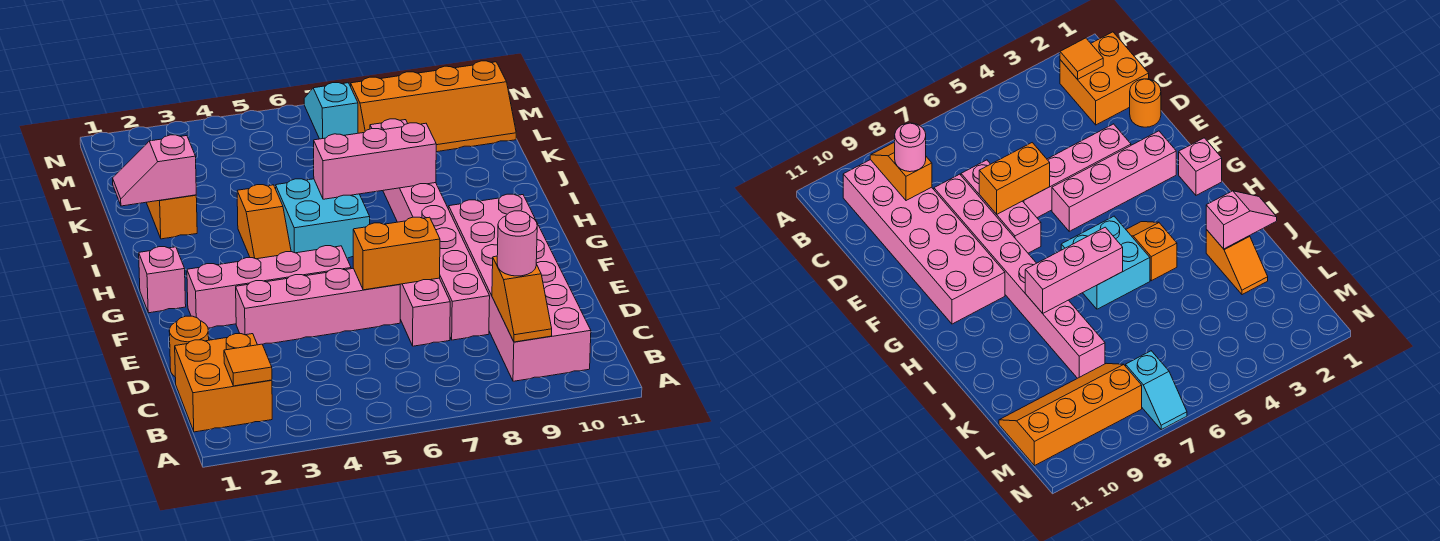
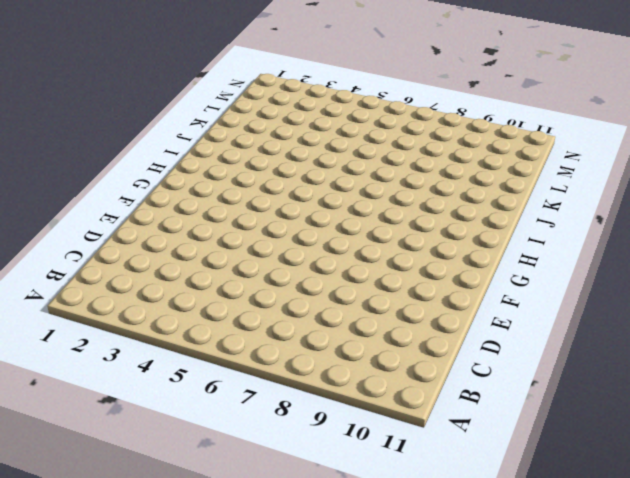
none -> orange 2x2 brick [175,334,272,432]
none -> pink 2x6 brick [449,194,591,381]
none -> orange 1x1 round brick [169,316,209,376]

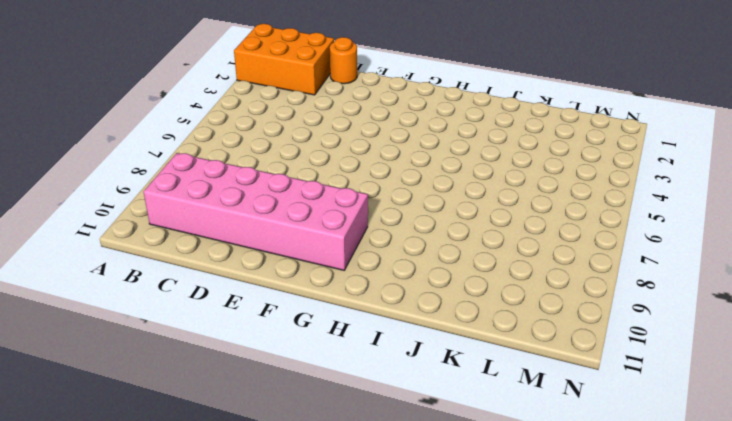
orange 2x3 brick [234,24,334,95] -> orange 2x2 brick [175,334,272,432]
none -> pink 1x3 brick [400,278,450,346]
none -> pink 1x8 brick [370,119,490,340]
none -> pink 1x4 brick [236,268,400,345]

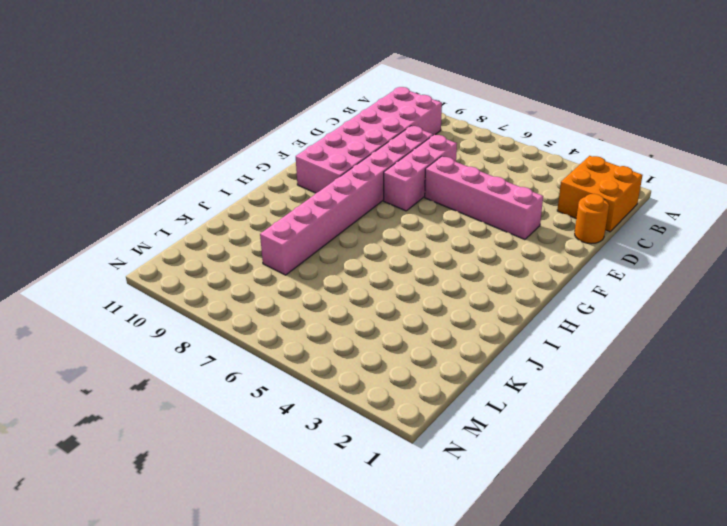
none -> pink 1x4 brick [187,246,351,328]
none -> pink 1x1 brick [139,247,186,313]
none -> orange 1x2 slope [237,185,291,259]

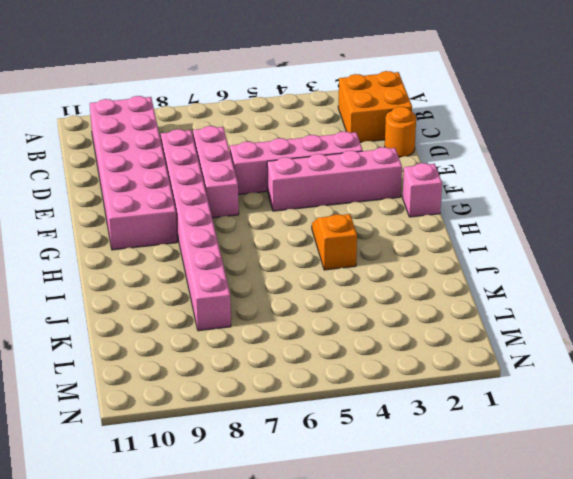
none -> cyan 2x2 brick [276,179,370,258]
none -> orange 1x2 slope [146,195,197,239]
none -> orange 2x4 slope [351,61,516,152]

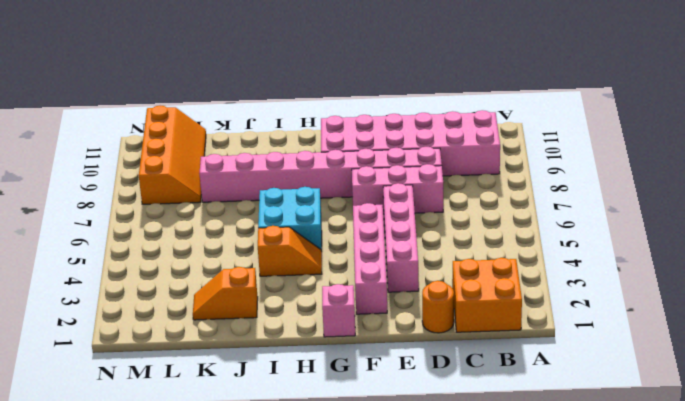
none -> cyan 1x2 slope [304,83,358,139]
none -> orange 1x1 tile [224,344,272,386]
none -> orange 1x2 slope [492,256,552,342]

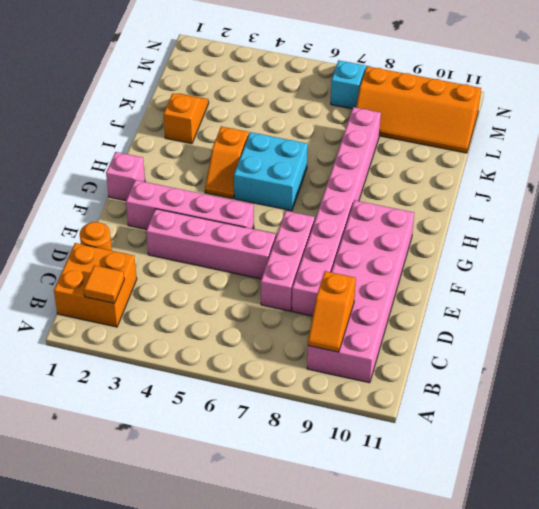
none -> orange 1x2 brick [353,217,440,290]
none -> pink 1x3 brick [314,123,436,199]
none -> pink 1x2 slope [113,135,196,206]

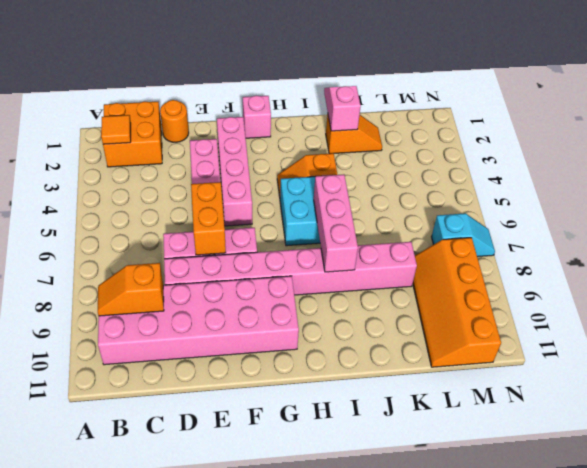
none -> pink 1x1 round brick [497,211,537,276]

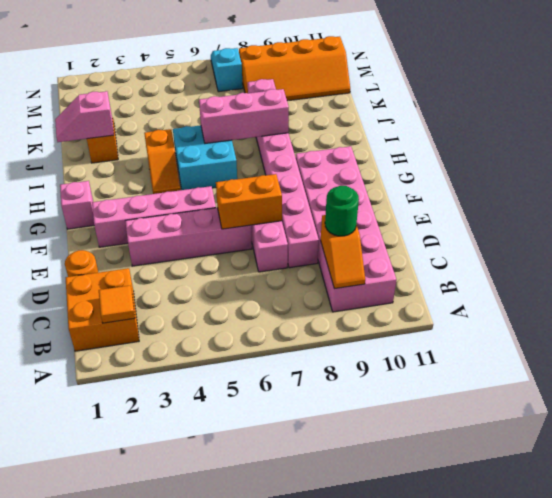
green 1x1 round brick [325,186,359,236] -> pink 1x1 round brick [497,211,537,276]

